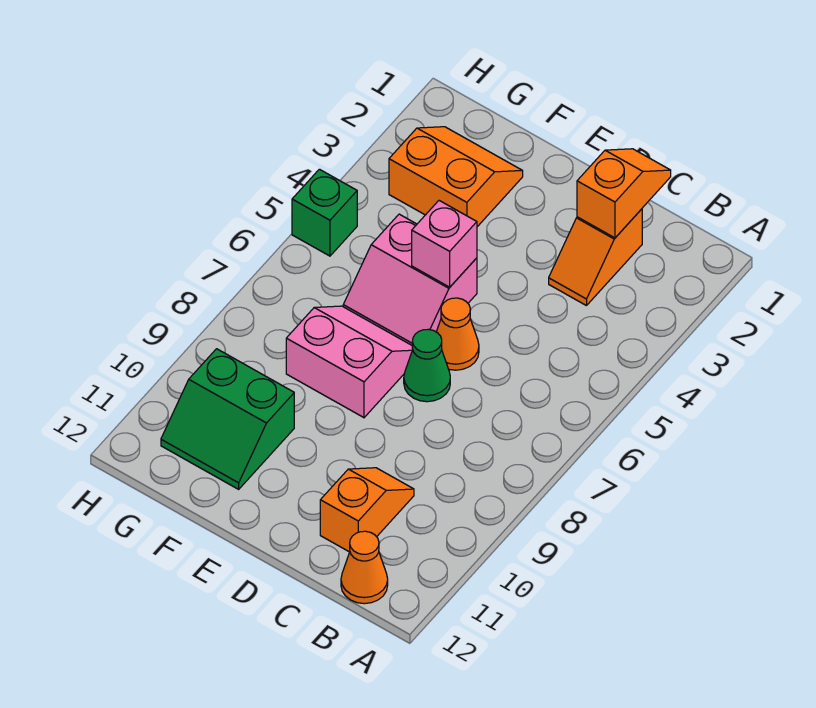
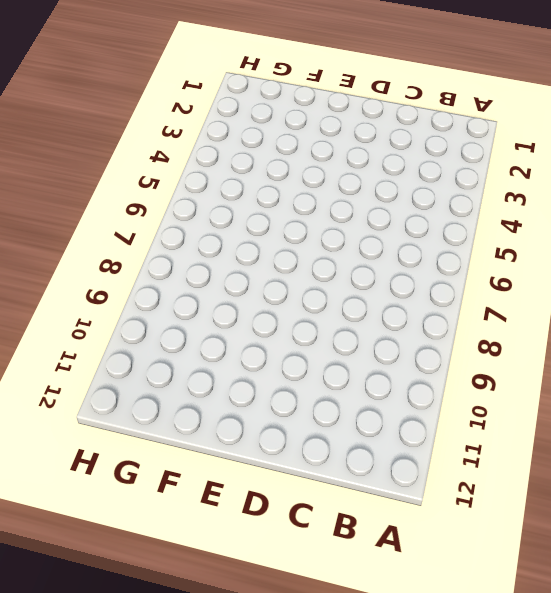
none -> orange 1x1 cone [341,531,388,604]
none -> orange 1x2 slope [549,209,642,306]
none -> orange 1x2 slope [320,468,414,552]

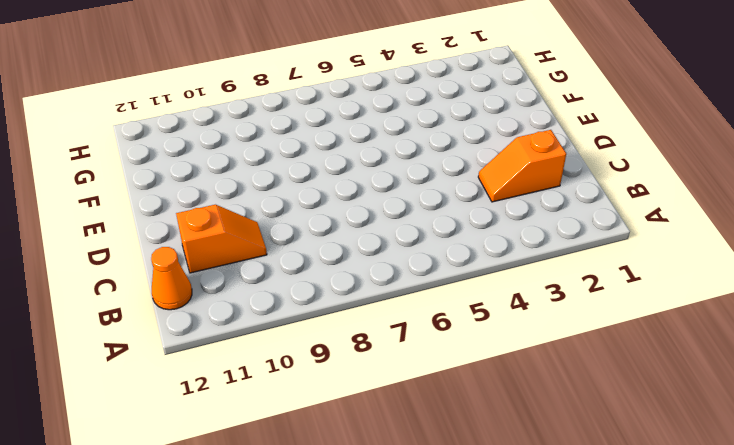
none -> orange 1x1 cone [437,298,479,370]
none -> green 1x1 cone [404,329,450,402]
none -> pink 2x2 slope [343,214,477,345]

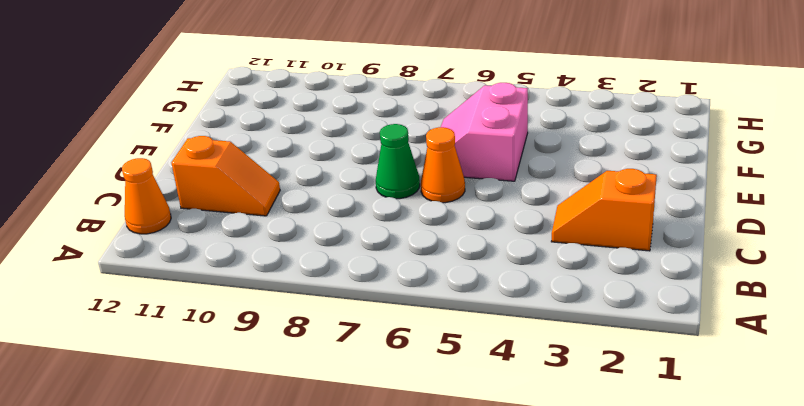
none -> pink 2x2 slope [286,306,413,418]
none -> orange 2x2 slope [389,127,523,227]
none -> green 2x2 slope [161,349,294,489]

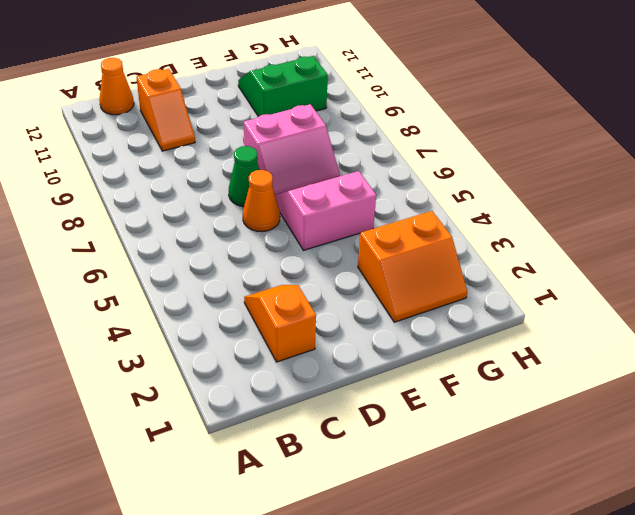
none -> green 1x1 brick [292,169,357,256]
none -> orange 1x2 slope [577,149,671,238]
none -> pink 1x1 brick [412,201,477,287]

